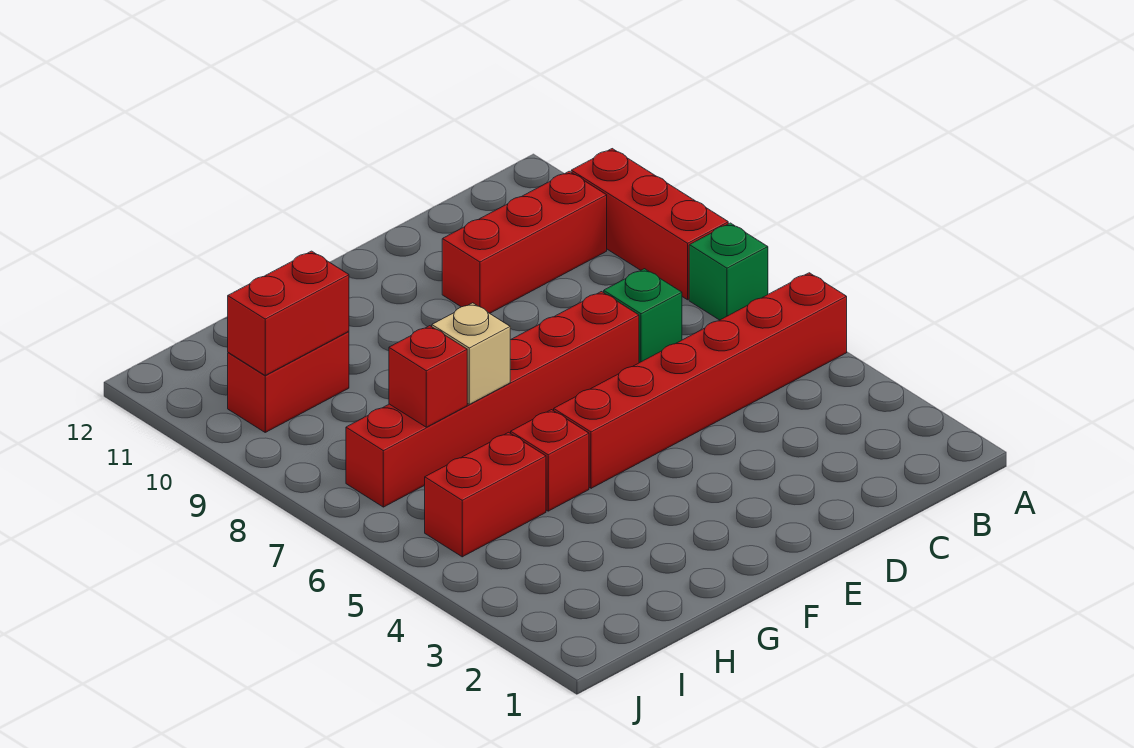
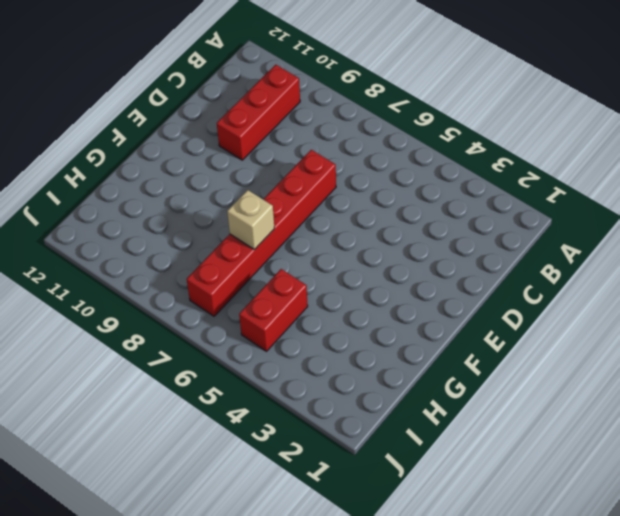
none -> red 1x6 brick [554,273,847,488]
none -> green 1x1 brick [689,223,768,320]
none -> red 1x3 brick [571,149,728,300]

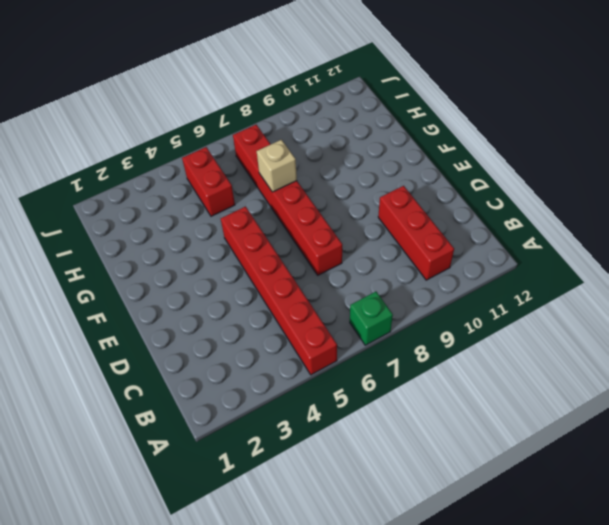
none -> red 1x3 brick [571,149,728,300]
none -> green 1x1 brick [604,269,682,363]
none -> red 1x1 brick [511,410,589,511]

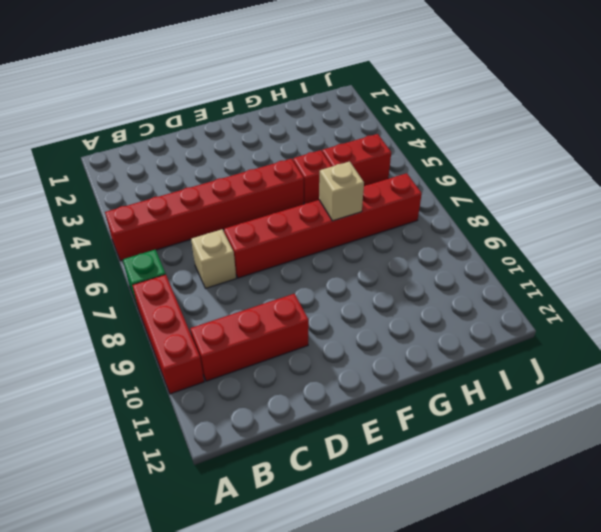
tan 1x1 brick [191,229,236,288] -> green 1x1 brick [604,269,682,363]
none -> red 1x2 brick [228,331,349,432]
none -> red 1x1 brick [389,326,467,427]
none -> red 1x2 brick [228,251,349,375]

